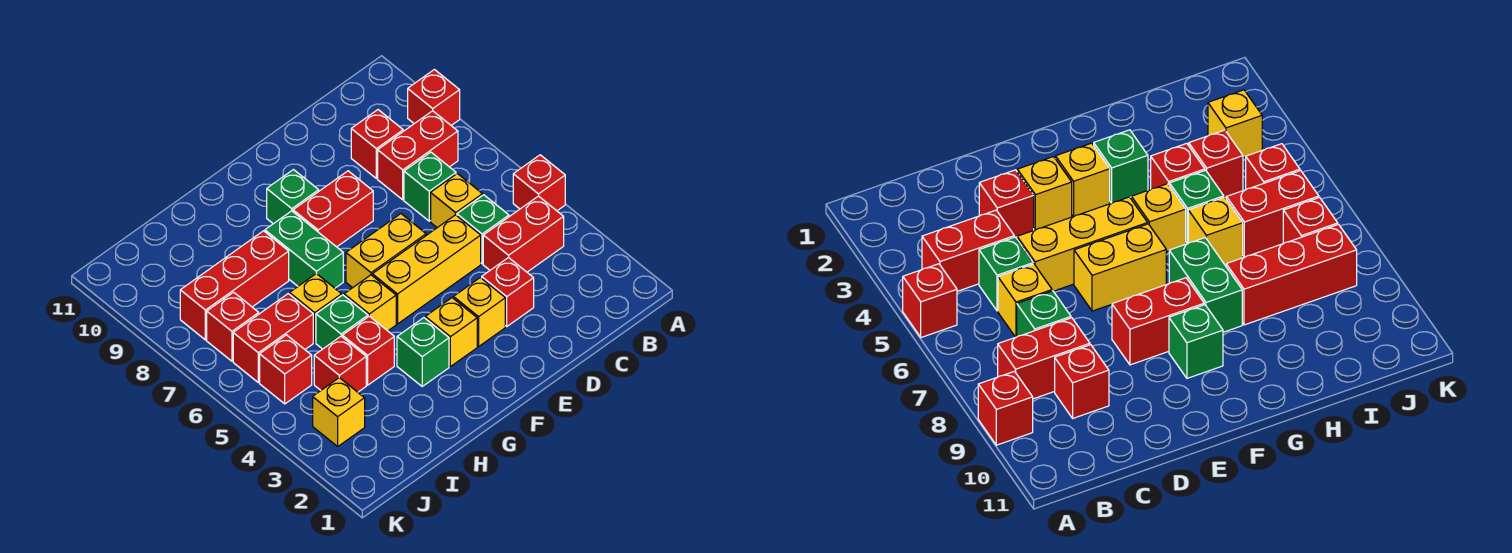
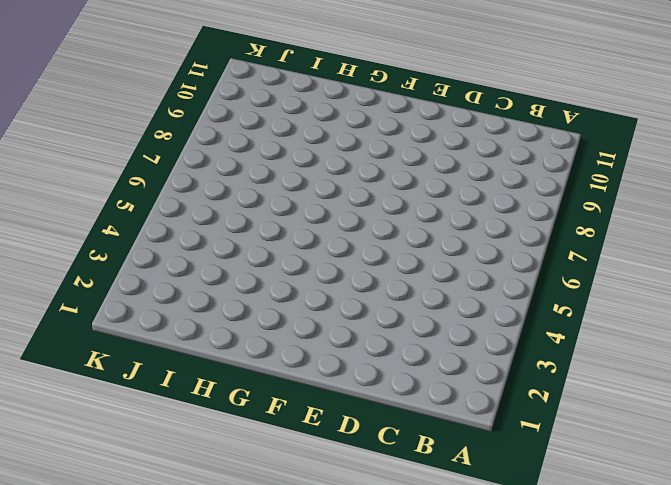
none -> red 1x1 brick [513,155,565,211]
none -> red 1x1 brick [408,70,460,125]
none -> red 1x2 brick [483,196,564,272]

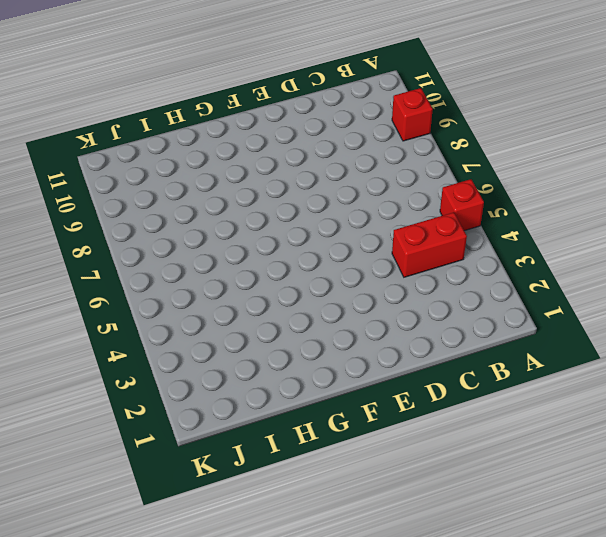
none -> red 1x2 brick [378,111,458,200]
none -> green 1x1 brick [457,195,509,264]
none -> yellow 1x1 brick [431,174,483,228]

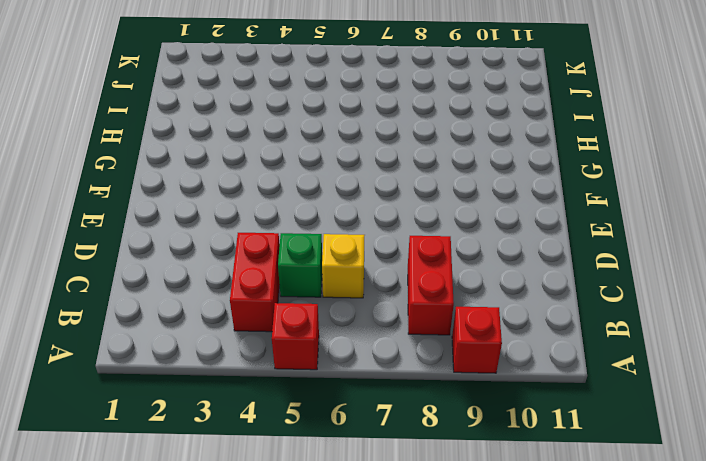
none -> green 1x1 brick [404,152,456,221]
none -> red 1x1 brick [351,110,403,178]
none -> red 1x1 brick [482,257,534,326]

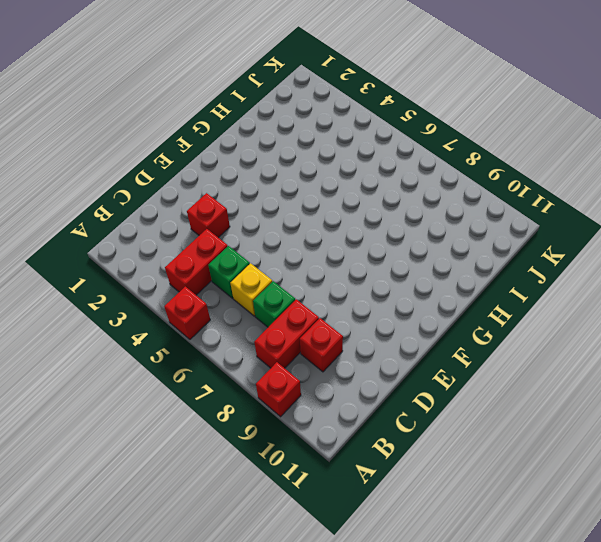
none -> yellow 1x3 brick [372,215,481,324]
none -> yellow 1x1 brick [453,278,505,346]
none -> yellow 1x2 brick [346,214,426,288]

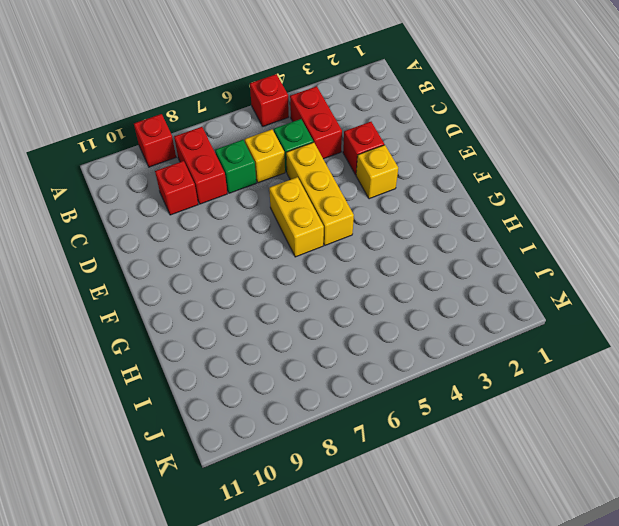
none -> red 1x2 brick [293,171,373,247]
none -> yellow 1x1 brick [425,298,477,367]
none -> green 1x1 brick [267,170,319,224]

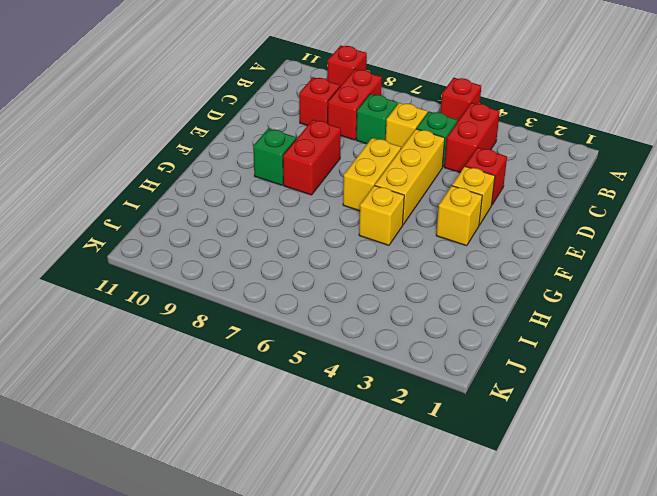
none -> green 1x1 brick [397,318,449,386]
none -> green 1x2 brick [265,211,343,288]
none -> red 1x1 brick [342,316,394,385]

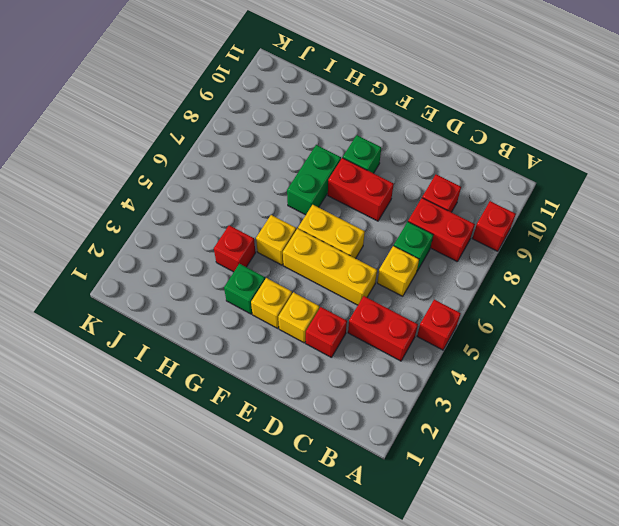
none -> green 1x1 brick [457,195,509,264]
none -> green 1x1 brick [316,295,368,349]
none -> yellow 1x1 brick [290,274,342,342]

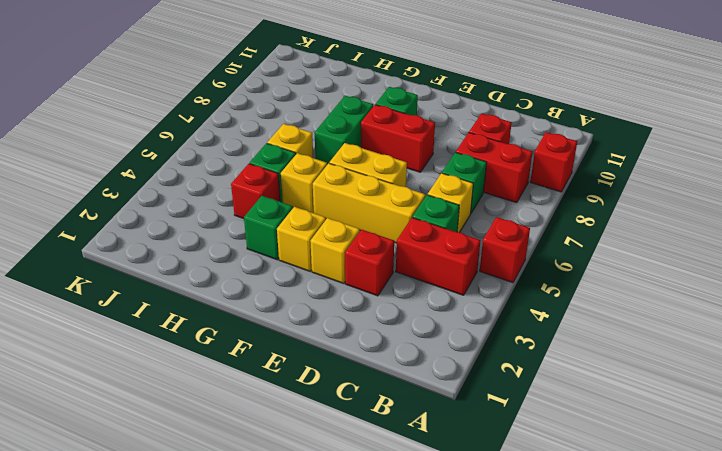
none -> red 1x3 brick [180,231,289,340]
none -> red 1x1 brick [314,336,366,392]
none -> red 1x2 brick [233,294,313,382]

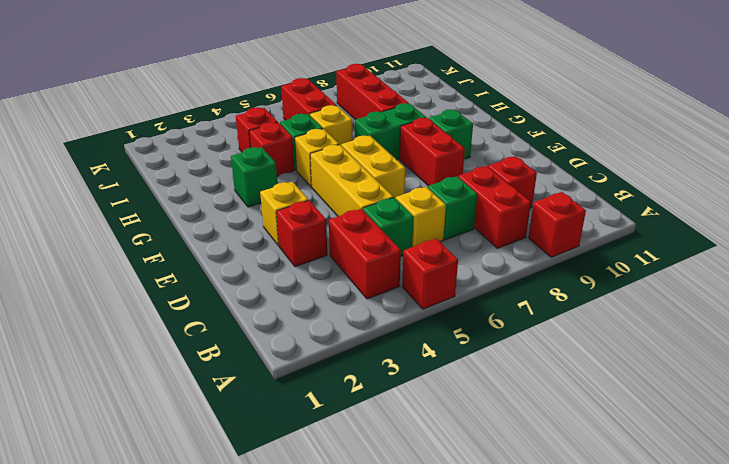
none -> yellow 1x1 brick [425,298,477,367]
none -> yellow 1x1 brick [313,378,365,446]
none -> red 1x1 brick [260,335,312,404]

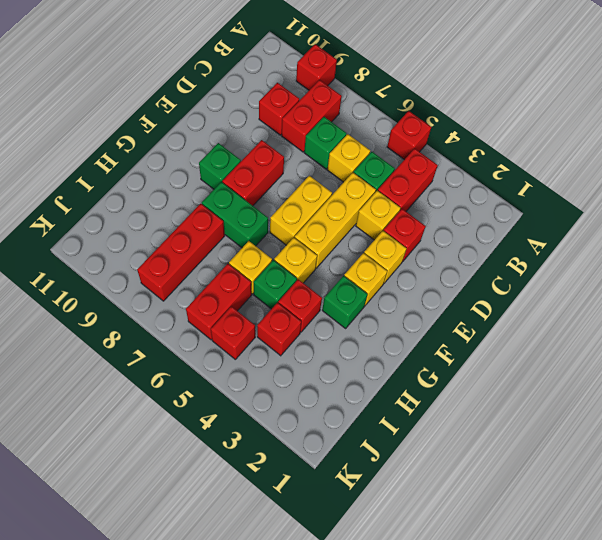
yellow 1x1 brick [356,191,400,240] -> yellow 1x1 brick moved to [313,378,365,446]
none -> red 1x1 brick [207,292,259,361]

